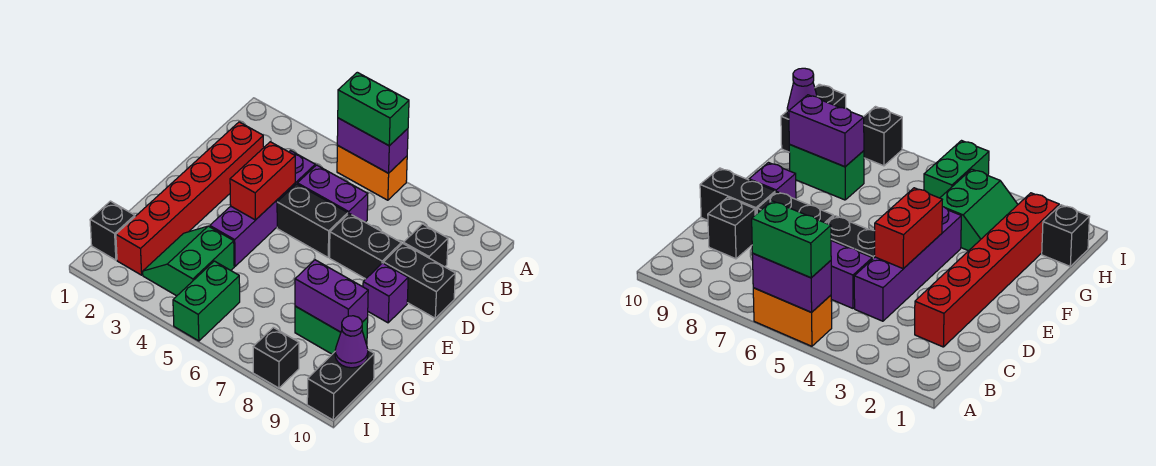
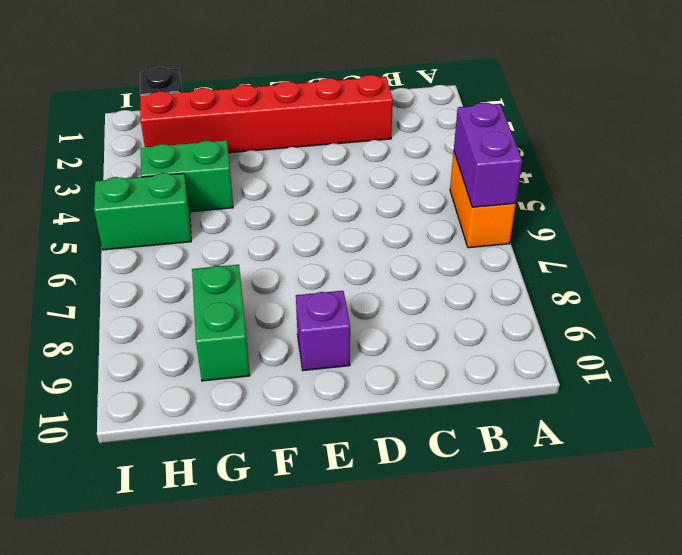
none -> purple 1x4 brick [210,151,315,266]
none -> purple 1x2 brick [297,165,368,222]
none -> black 1x1 brick [403,224,448,267]

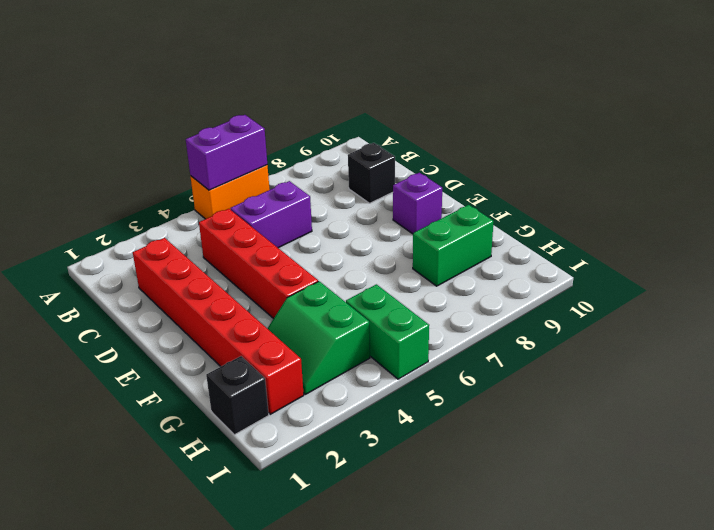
red 1x4 brick [199,209,318,319] -> purple 1x4 brick [210,151,315,266]
none -> black 1x2 brick [277,184,348,257]
none -> black 1x2 brick [330,214,401,279]
none -> black 1x2 brick [383,243,455,318]

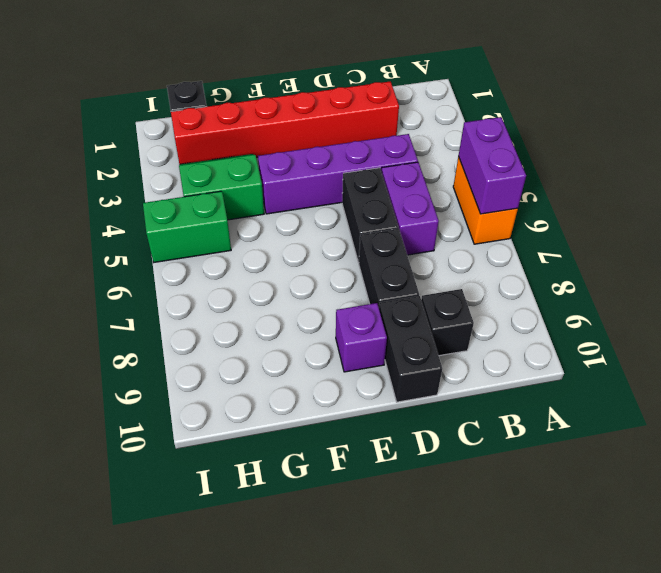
none -> green 1x2 brick [295,306,368,354]
none -> black 1x2 brick [307,350,374,420]
none -> black 1x1 brick [253,327,299,388]

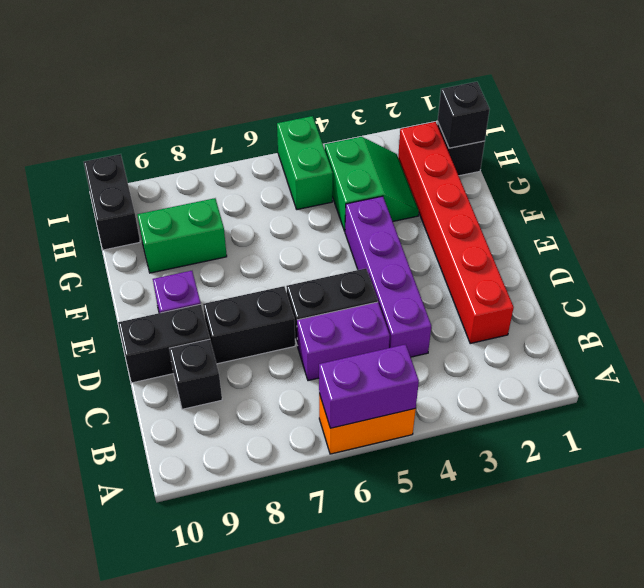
black 1x1 brick [438,82,490,148] -> black 1x1 brick moved to [253,327,299,388]
none -> red 1x2 brick [230,142,295,220]
none -> purple 1x2 brick [295,260,368,332]
none -> purple 1x1 cone [335,316,368,368]

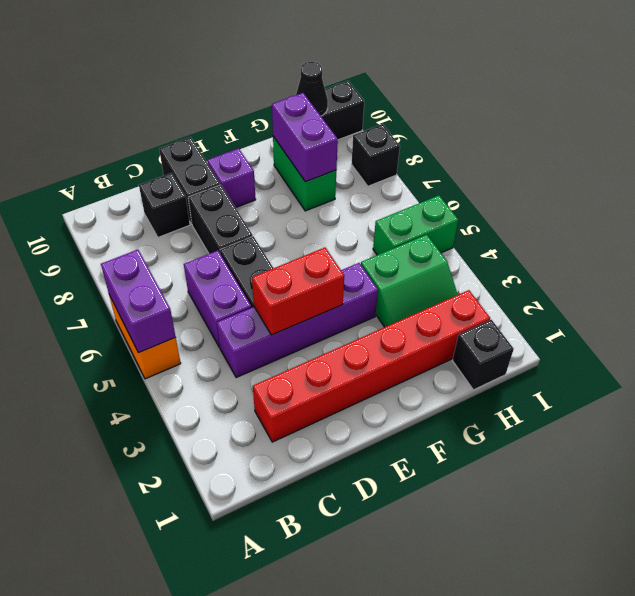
black 1x1 cone [296,62,328,116] -> purple 1x1 cone [335,316,368,368]
none -> green 1x2 brick [338,72,409,146]

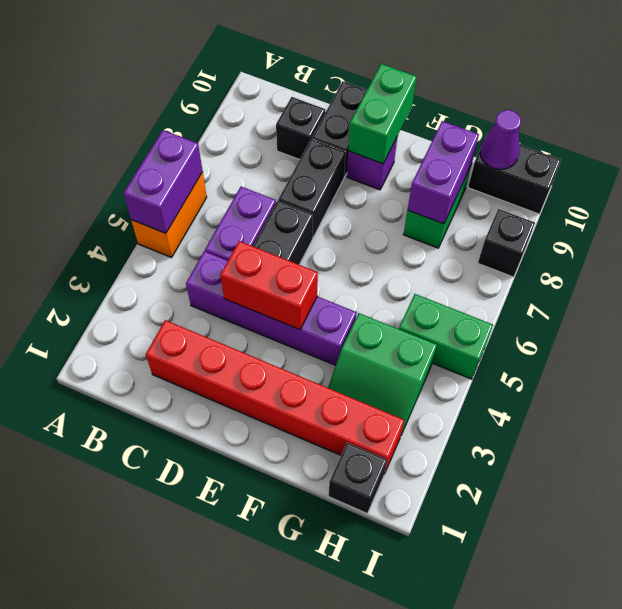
green 1x2 brick [348,64,417,164] -> green 1x2 brick moved to [338,72,409,146]

